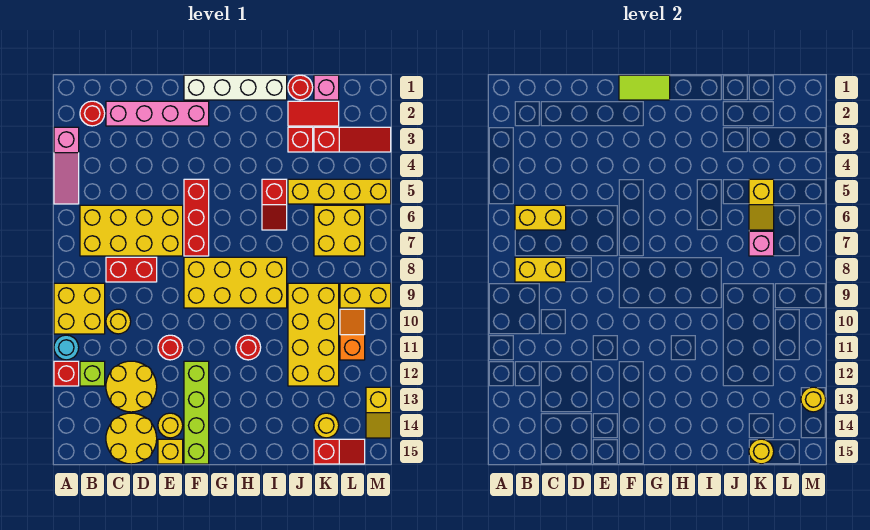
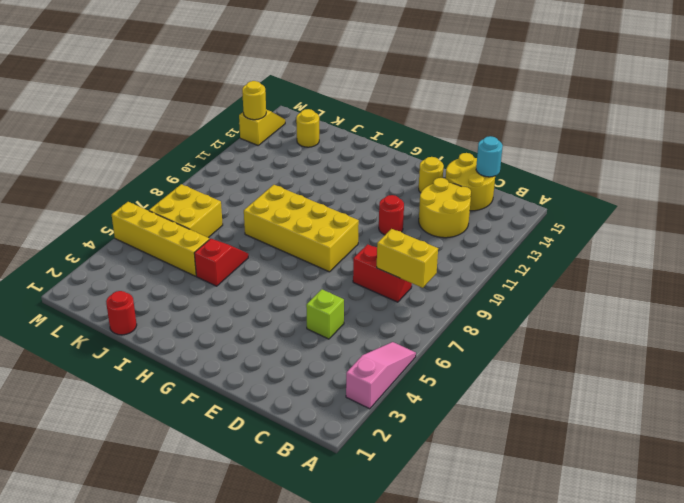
cyan 1x1 round brick [476,136,503,177] -> cyan 1x1 round brick moved to [54,335,79,360]
lime 1x1 brick [306,289,344,339] -> lime 1x1 brick moved to [80,361,105,386]
none -> yellow 2x2 brick [54,283,105,334]
none -> red 1x1 brick [54,361,79,386]
none -> red 1x1 round brick [80,101,105,126]
none -> yellow 2x4 brick [80,205,183,256]

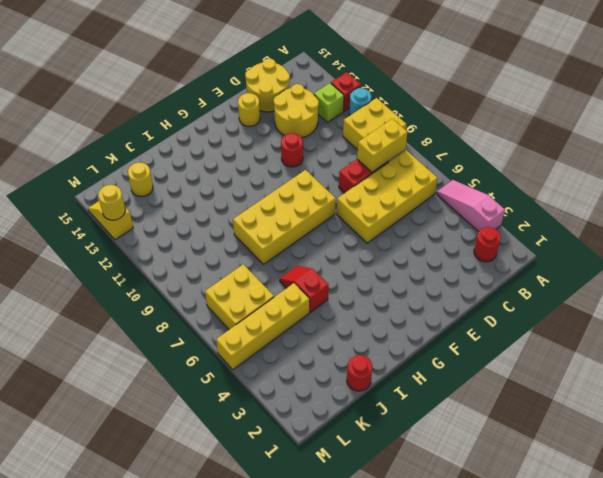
none -> pink 1x4 brick [106,101,209,126]
none -> yellow 1x1 round brick [106,309,131,334]
none -> yellow 1x1 brick [158,439,183,464]
none -> white 1x4 brick [184,75,287,100]

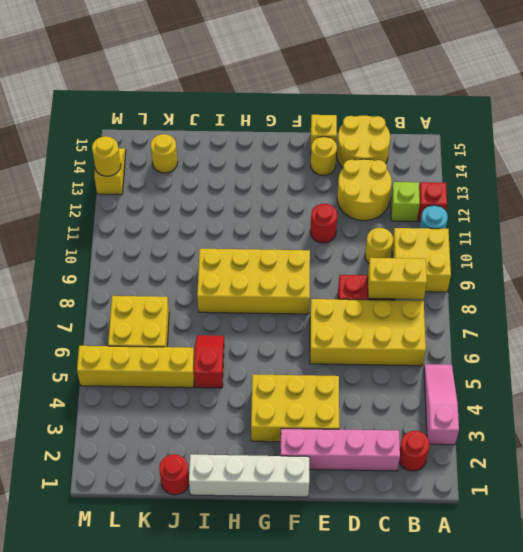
yellow 2x3 brick [251,374,339,442] -> none
none -> red 1x3 brick [184,179,209,256]
none -> lime 1x4 brick [184,361,209,464]
none -> red 1x1 round brick [236,335,261,360]
none -> red 1x2 tile [288,101,339,126]

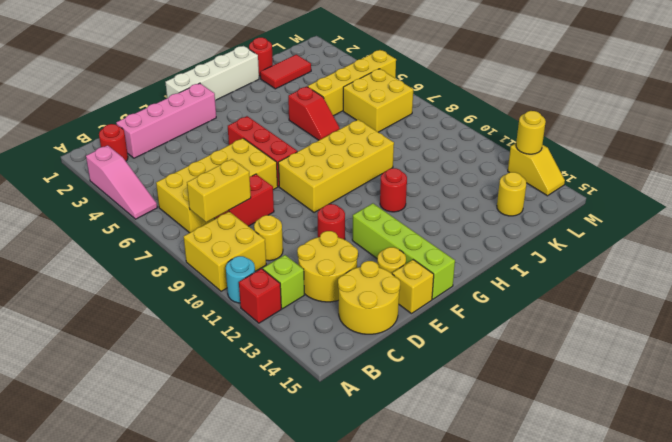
none -> red 1x1 brick [288,127,313,152]
none -> yellow 2x4 brick [288,283,339,386]
none -> pink 1x1 brick [314,75,339,100]
none -> red 1x3 slope [314,127,391,152]

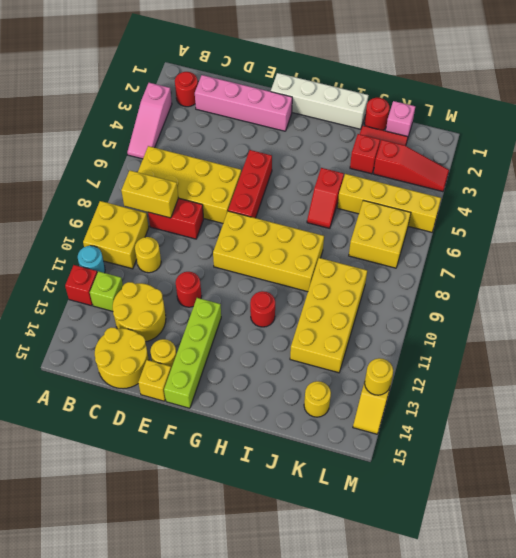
none -> red 1x2 slope [314,439,365,464]
none -> yellow 1x2 brick [340,283,391,308]
none -> orange 1x2 slope [340,309,365,360]
none -> yellow 1x2 brick [515,205,566,230]

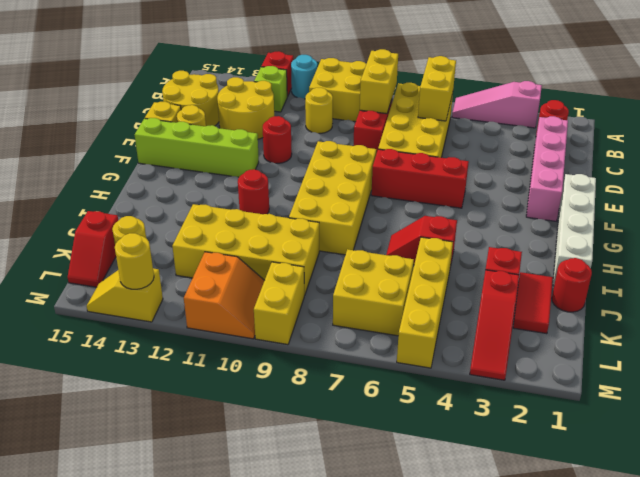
orange 2x2 slope [184,252,265,339] -> orange 1x2 slope [340,309,365,360]
none -> pink 1x1 brick [314,75,339,100]
none -> lime 1x2 tile [619,75,670,100]
none -> yellow 1x2 slope [749,179,774,230]
none -> pink 1x1 brick [749,231,774,256]

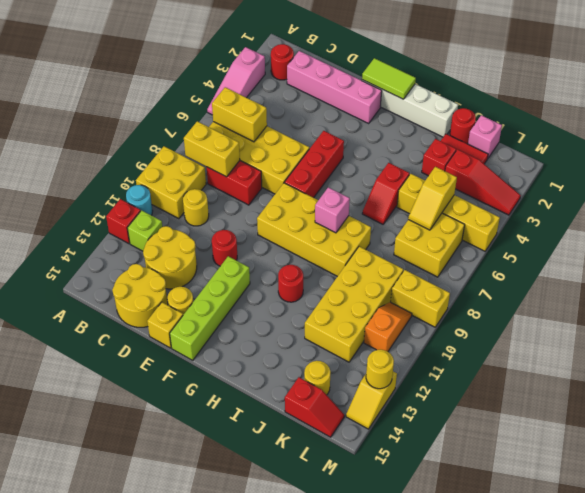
pink 1x1 brick [315,187,350,233] -> pink 1x1 brick moved to [749,231,774,256]
none -> yellow 1x1 round brick [749,439,774,464]

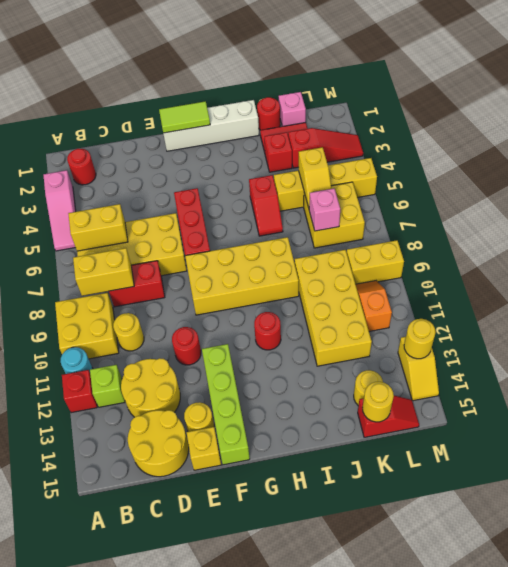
none -> pink 1x4 brick [106,101,209,126]

